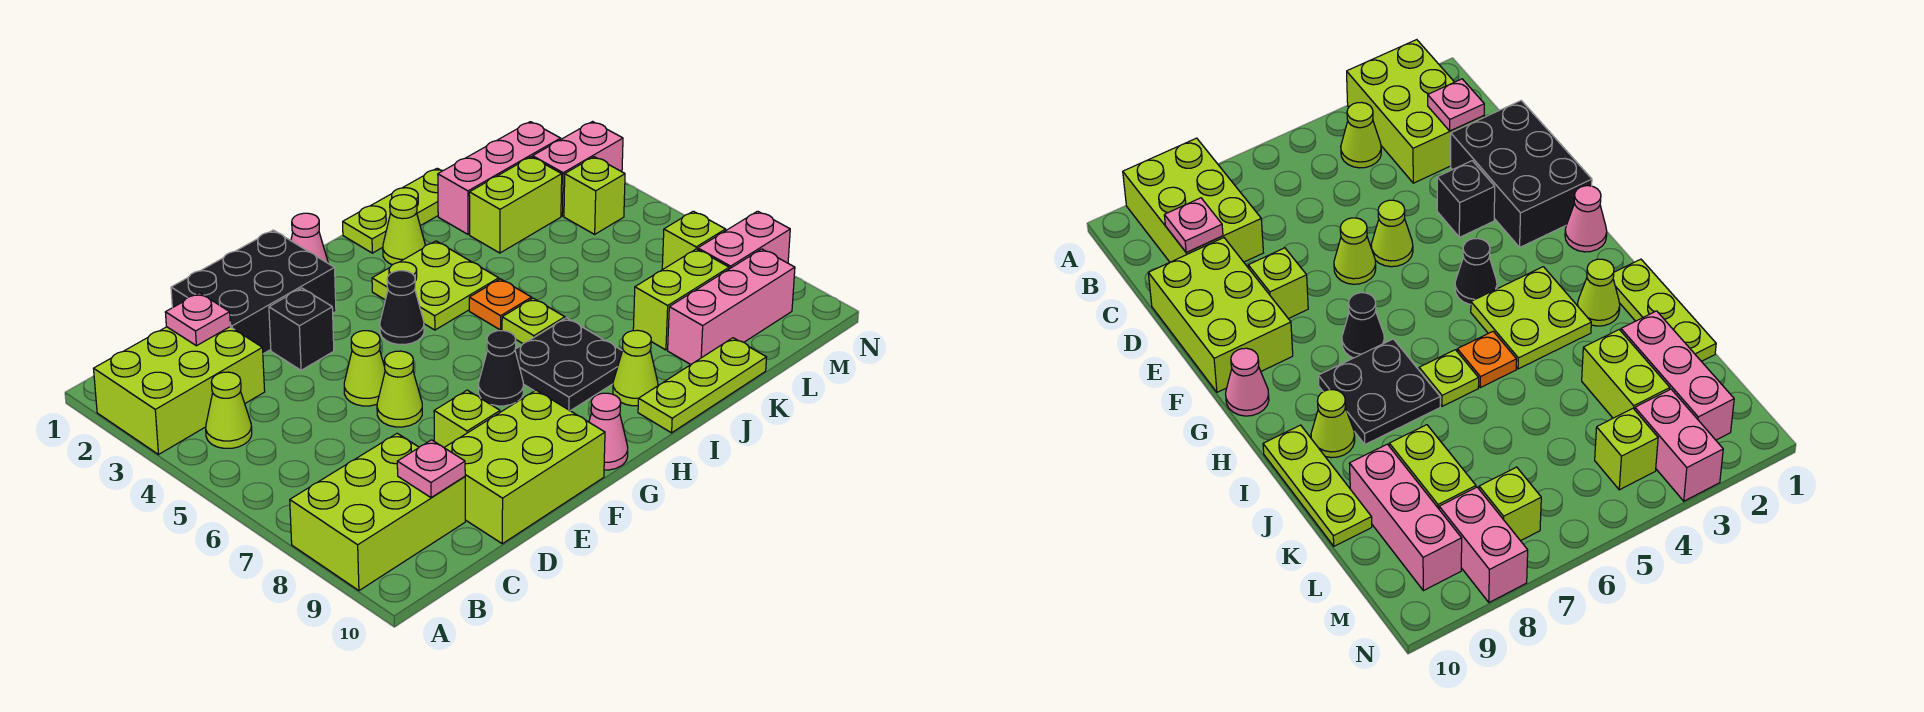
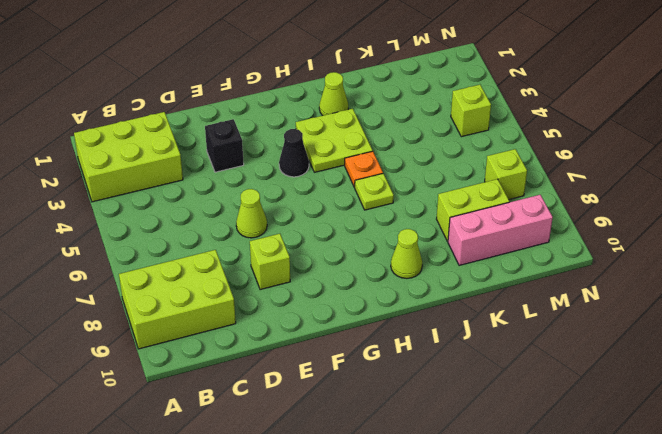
none -> lime 1x1 cone [206,372,252,448]
none -> black 2x3 brick [171,230,336,354]
none -> lime 2x3 brick [444,390,605,544]
none -> lime 1x1 cone [344,331,385,406]

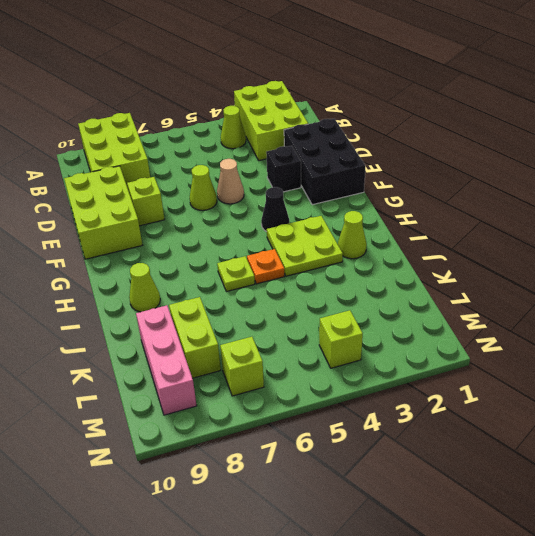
tan 1x1 cone [217,159,244,204] -> lime 1x1 cone [344,331,385,406]
none -> pink 1x1 cone [291,213,328,263]
none -> black 1x1 cone [479,331,523,406]
none -> pink 1x1 cone [589,393,628,470]
none -> black 2x2 plate [515,318,622,411]

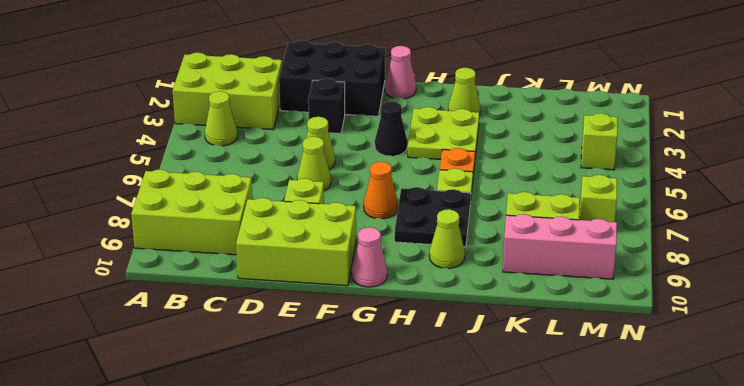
orange 1x1 cone [364,162,398,219] -> black 1x1 cone [479,331,523,406]
none -> lime 1x3 plate [343,168,442,253]
none -> lime 1x3 plate [638,338,767,433]
none -> pink 1x3 brick [438,122,561,234]
none -> lime 1x2 brick [469,157,562,253]

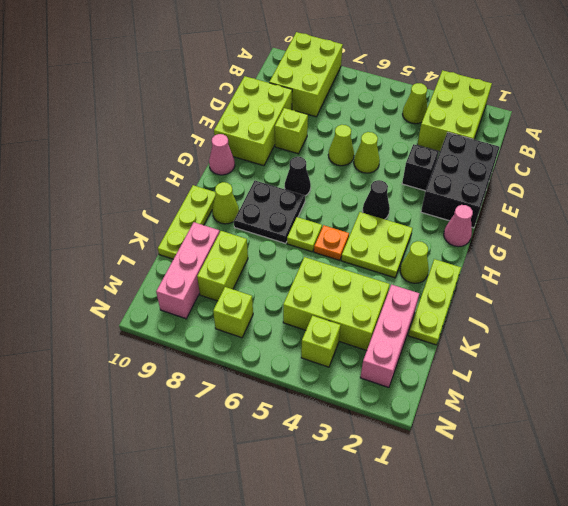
lime 2x3 brick [283,257,390,351] -> lime 1x2 brick [469,157,562,253]
none -> pink 1x2 brick [533,122,623,216]
none -> pink 1x2 brick [698,211,790,269]
none -> pink 1x1 plate [165,293,230,346]
none -> pink 1x1 plate [397,440,465,498]

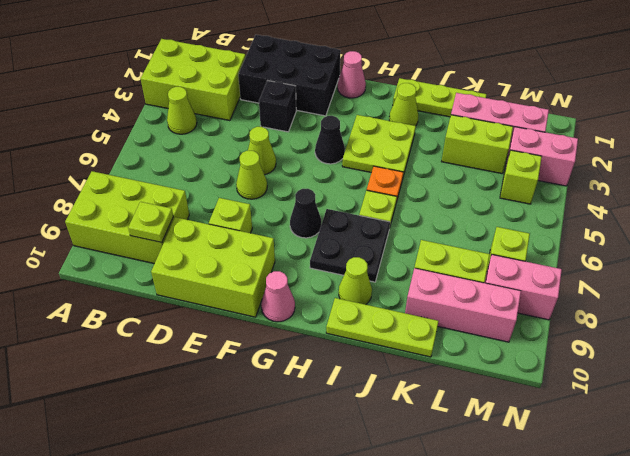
lime 1x1 plate [128,202,173,243] -> pink 1x1 plate [397,440,465,498]
none -> pink 1x1 plate [165,293,230,346]

